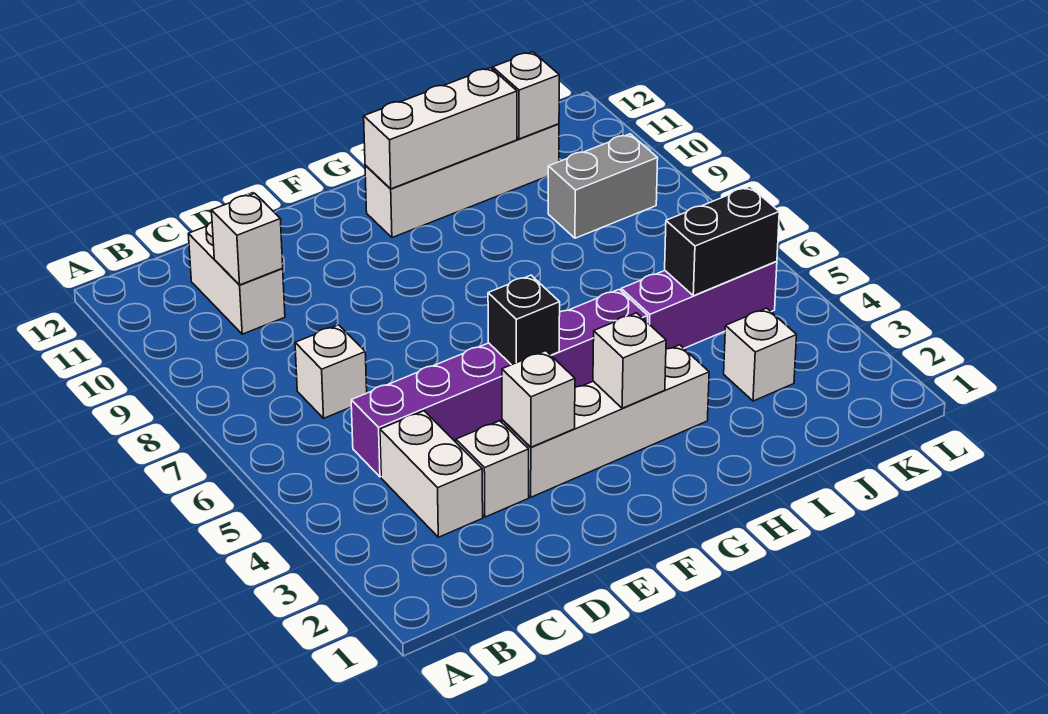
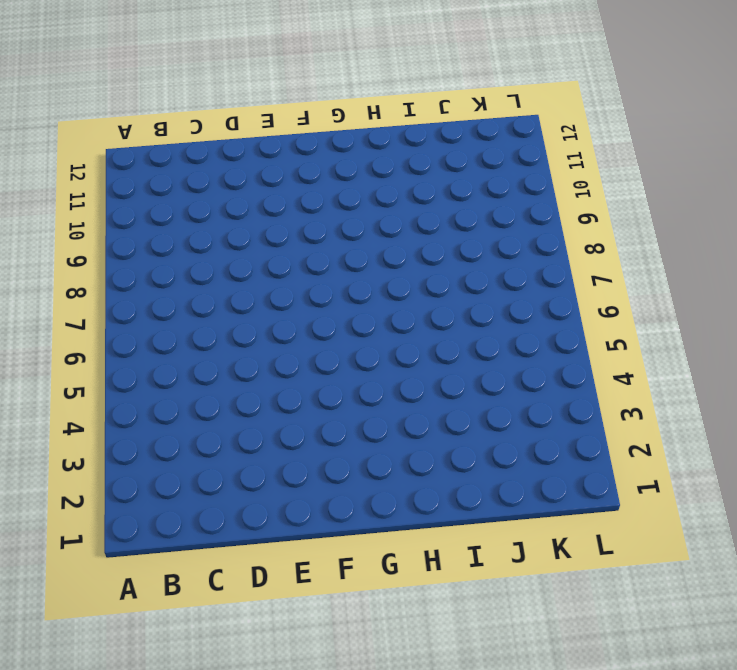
none -> white 1x2 brick [380,411,483,537]
none -> purple 1x6 brick [351,290,648,477]
none -> white 1x1 brick [295,325,367,418]

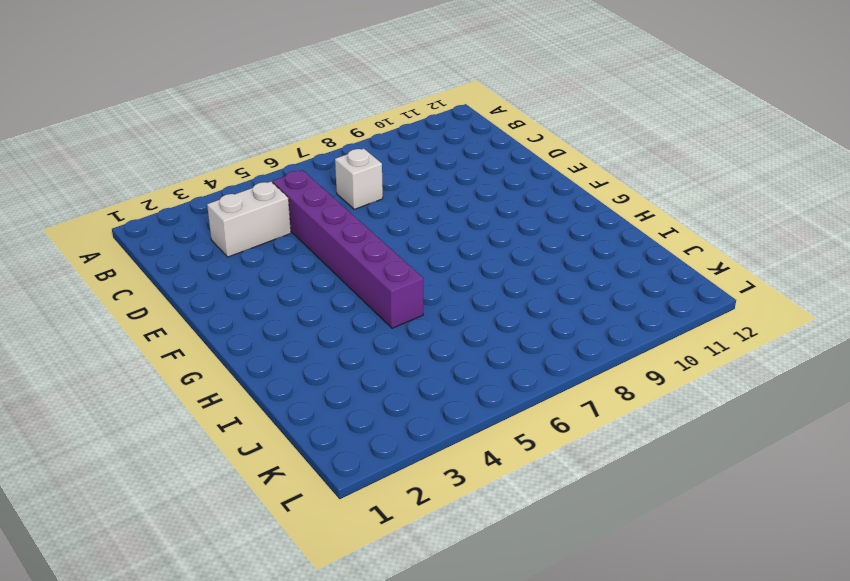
none -> white 1x2 brick [188,222,285,334]
none -> white 1x1 brick [456,421,529,517]
none -> white 1x4 brick [502,345,709,497]

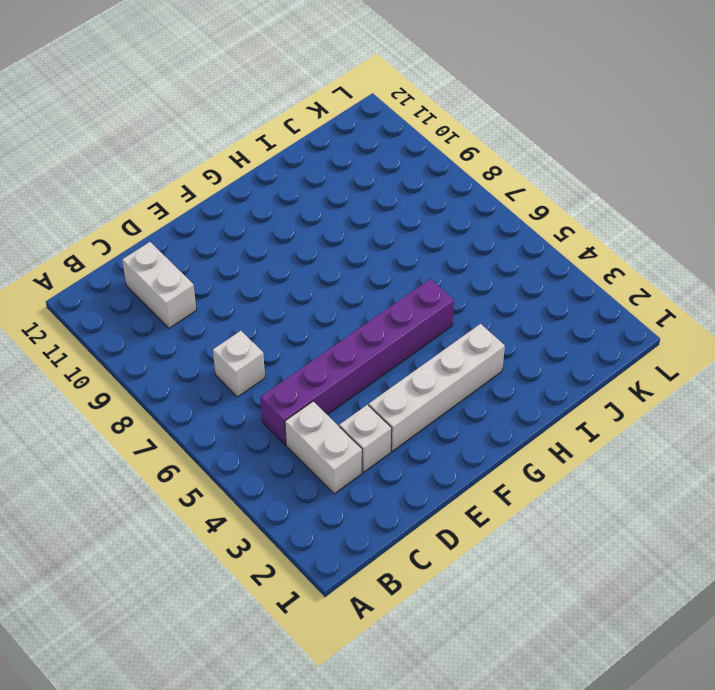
none -> white 1x4 brick [365,124,559,238]
none -> purple 1x3 brick [621,261,777,349]
none -> white 1x1 brick [724,308,797,401]

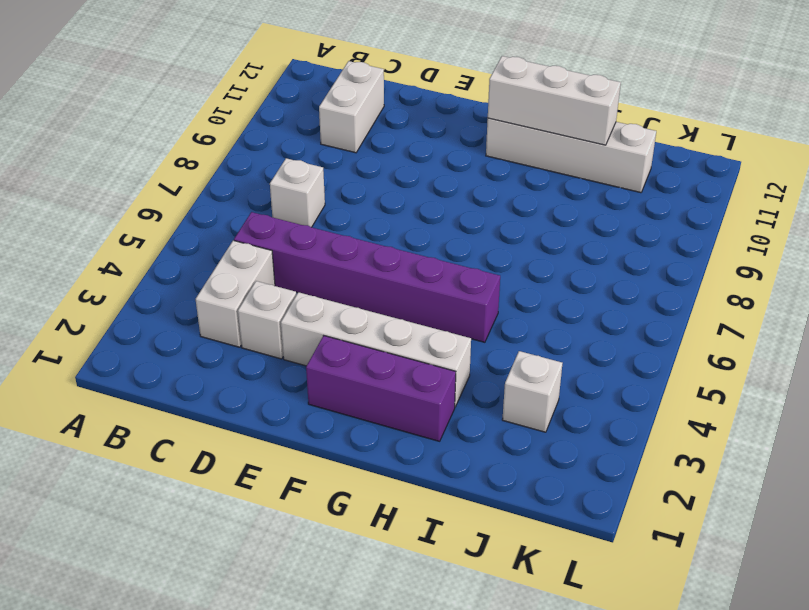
purple 1x3 brick [306,336,456,441] -> purple 1x3 brick moved to [621,261,777,349]
none -> grey 1x2 brick [548,134,658,238]
none -> white 1x1 brick [212,193,283,285]
none -> white 1x1 brick [502,351,575,447]

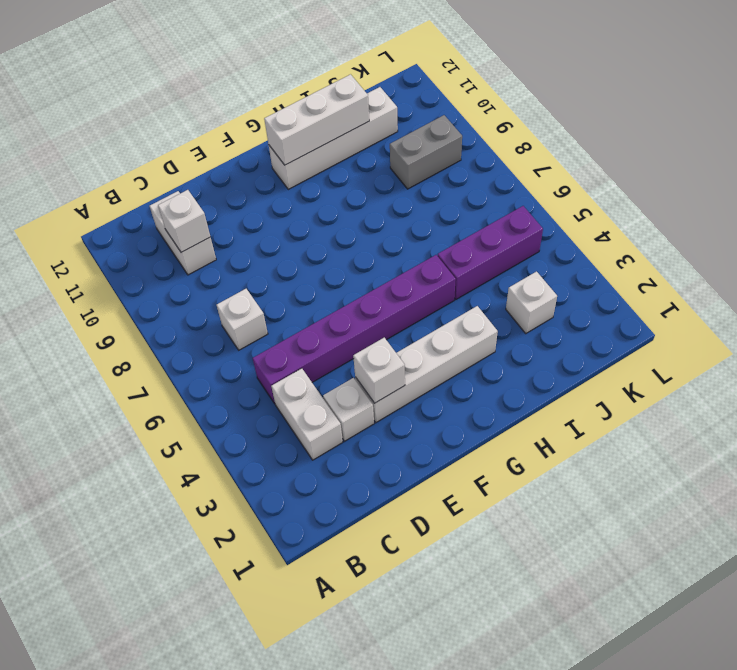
none -> black 1x1 brick [488,275,560,365]
none -> white 1x1 brick [593,313,666,408]
none -> black 1x2 brick [665,186,779,296]

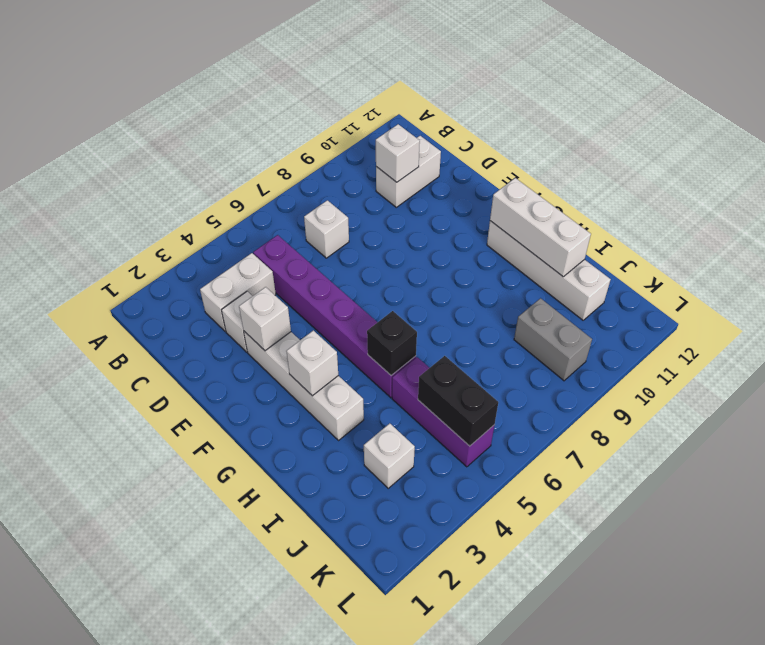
black 1x1 brick [367,311,417,375] -> black 1x1 brick moved to [488,275,560,365]
none -> white 1x1 brick [493,52,559,139]

